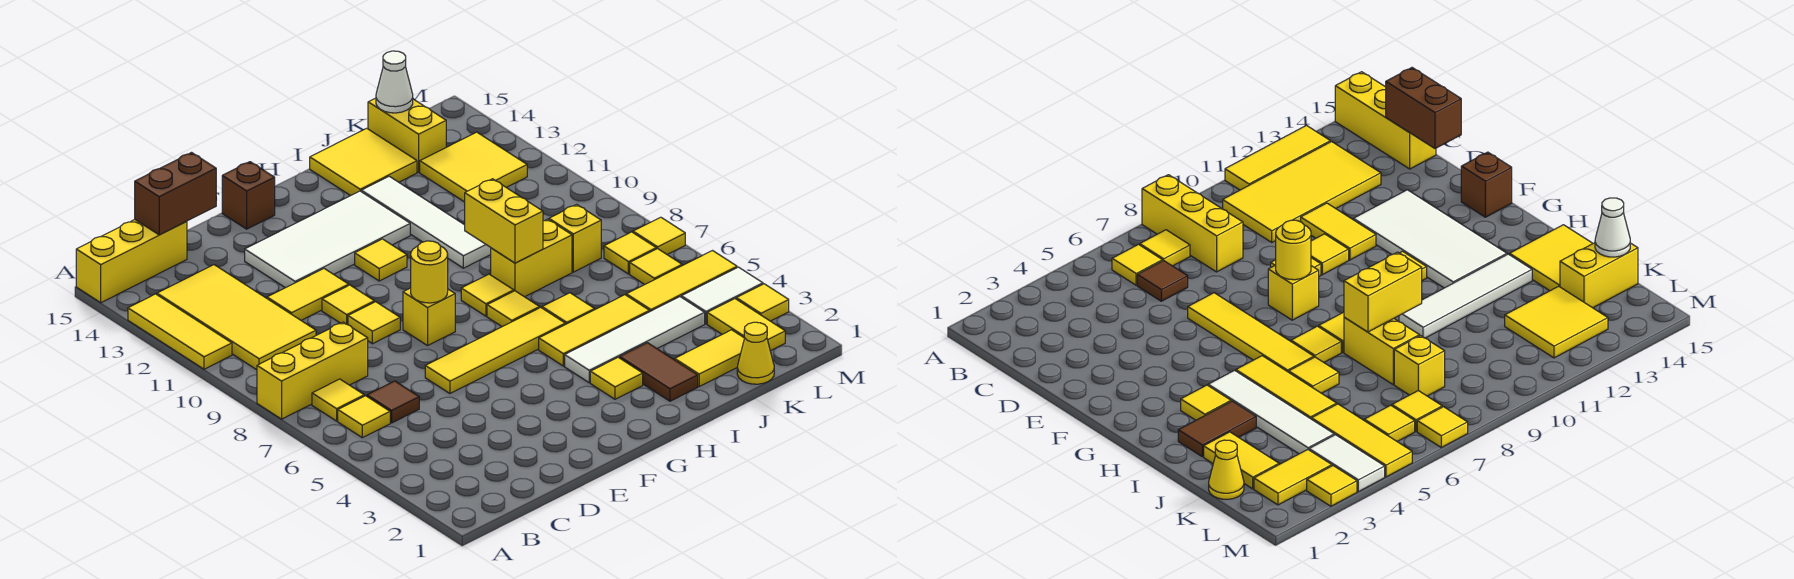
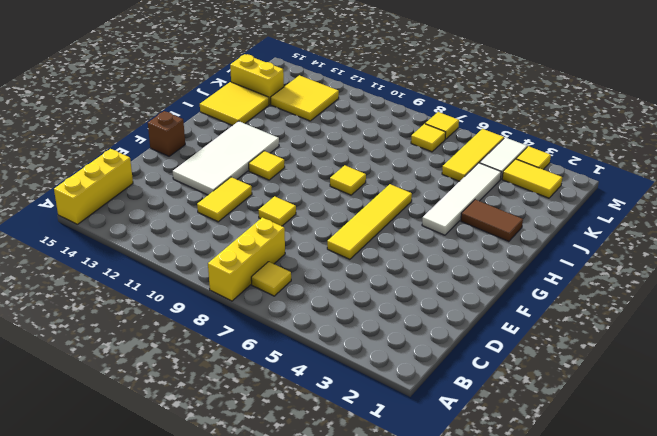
none -> yellow 1x3 tile [128,294,232,369]
none -> yellow 1x1 tile [338,396,390,438]
none -> yellow 2x4 tile [157,265,316,370]
none -> brown 1x1 tile [367,381,419,423]

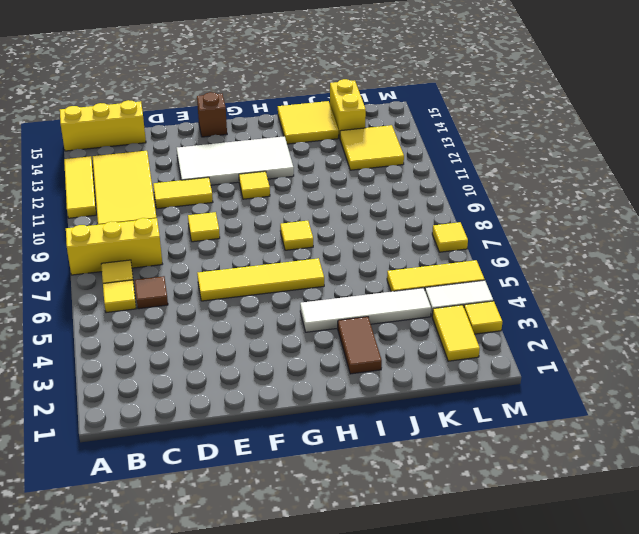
none -> yellow 1x1 tile [322,285,374,325]
none -> yellow 1x1 brick [403,288,455,346]
none -> yellow 1x1 tile [590,357,643,399]
none -> yellow 1x3 tile [539,295,650,366]

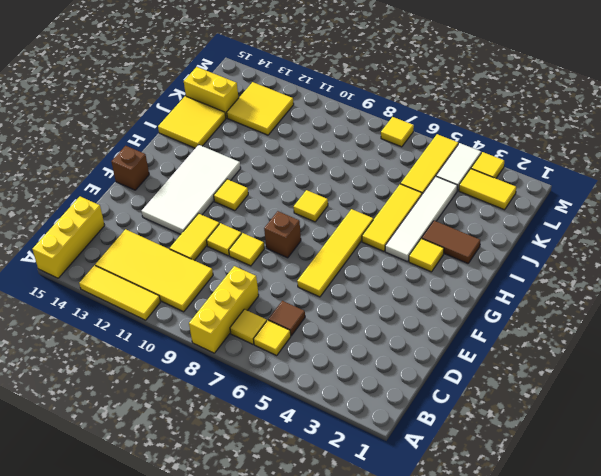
brown 1x1 brick [264,211,301,258] -> yellow 1x1 brick [403,288,455,346]
none -> yellow 1x1 tile [487,291,540,327]
none -> yellow 1x1 tile [542,293,595,324]
none -> yellow 1x2 brick [491,219,572,297]
none -> white 1x4 tile [361,176,491,268]

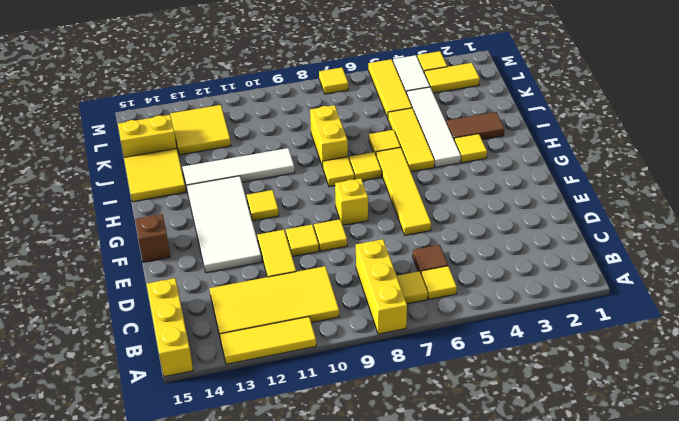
none -> yellow 1x2 tile [675,330,745,386]
none -> yellow 1x1 cone [737,322,774,384]
none -> yellow 1x1 brick [549,204,601,272]
none -> yellow 1x1 tile [630,249,682,285]

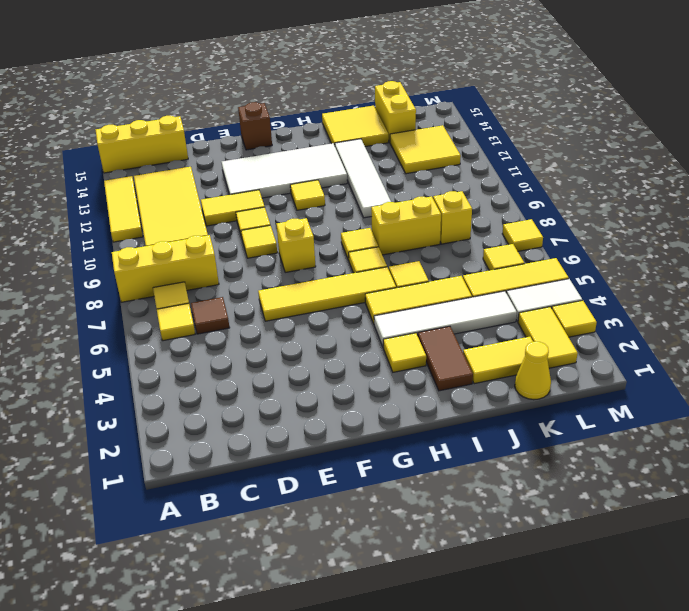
none -> yellow 1x1 tile [604,232,656,274]
none -> brown 1x2 brick [135,153,216,235]
none -> yellow 1x1 round brick [411,241,448,303]
none -> yellow 1x2 brick [465,179,543,263]

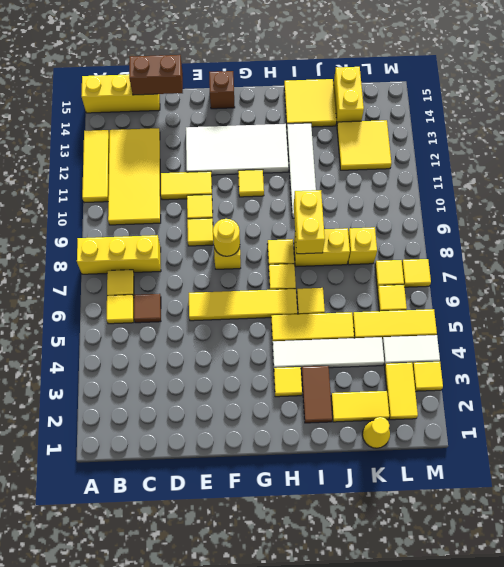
none -> white 1x1 cone [376,51,413,113]

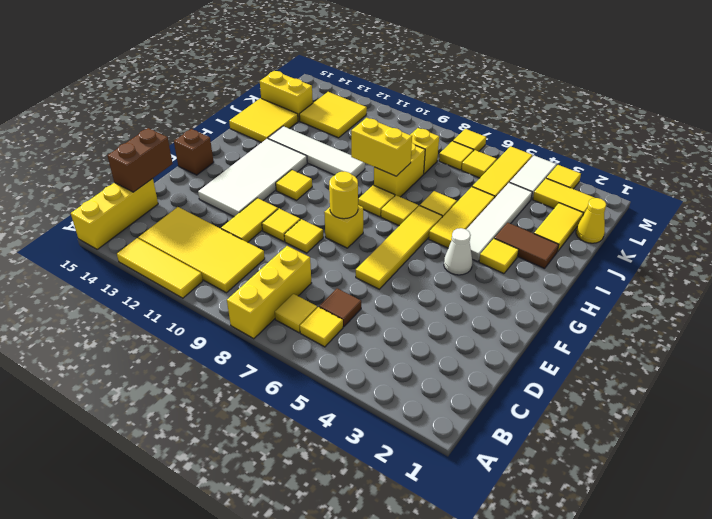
white 1x1 cone [444,228,472,275] -> white 1x1 cone moved to [376,51,413,113]

